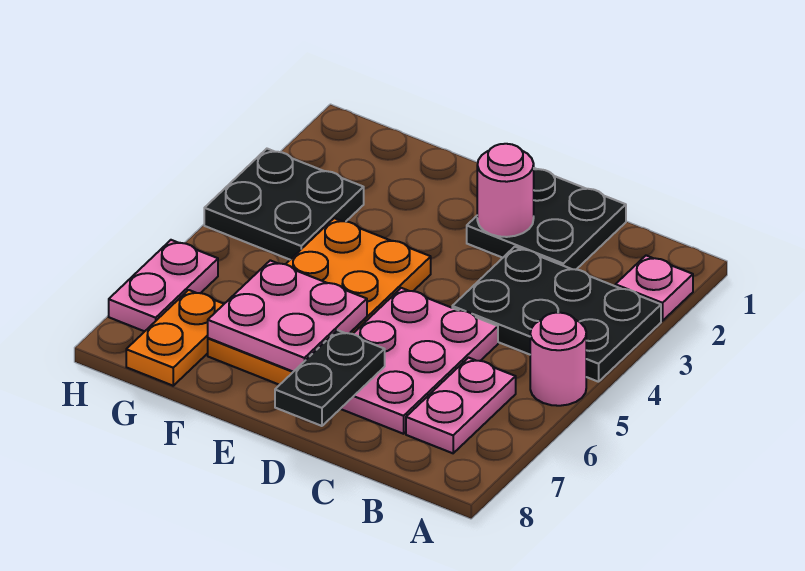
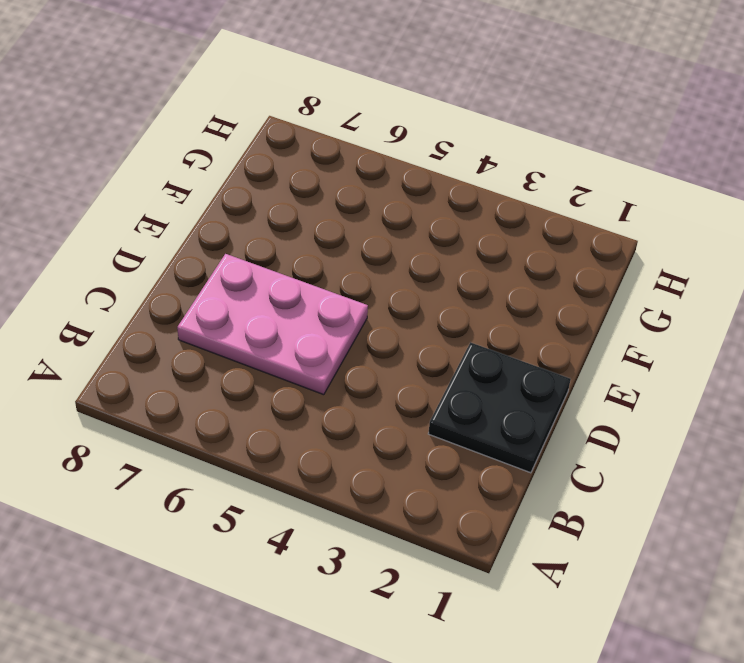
none -> pink 1x1 plate [615,256,693,321]
none -> black 2x3 plate [452,247,661,382]
none -> pink 1x1 round brick [530,313,586,406]

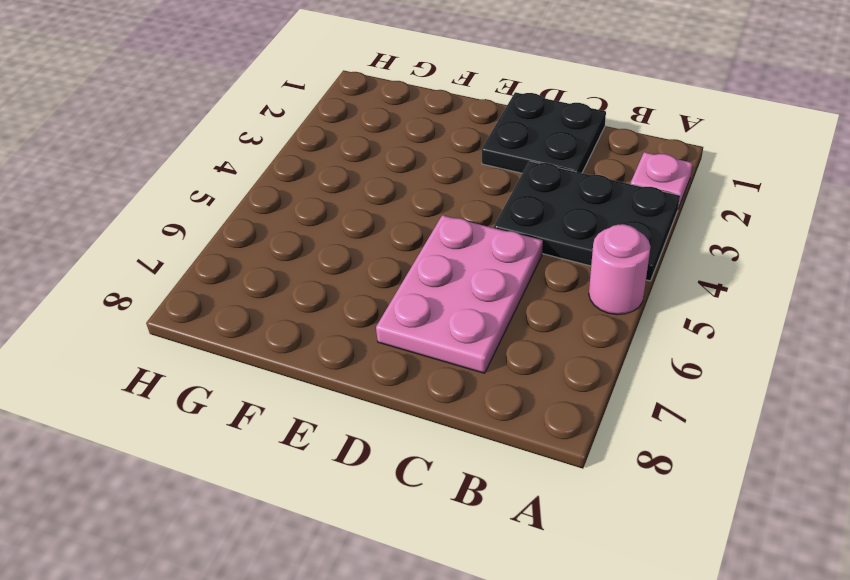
none -> pink 1x2 plate [406,358,516,453]
none -> orange 2x4 plate [208,218,431,385]
none -> black 2x2 plate [204,149,364,260]

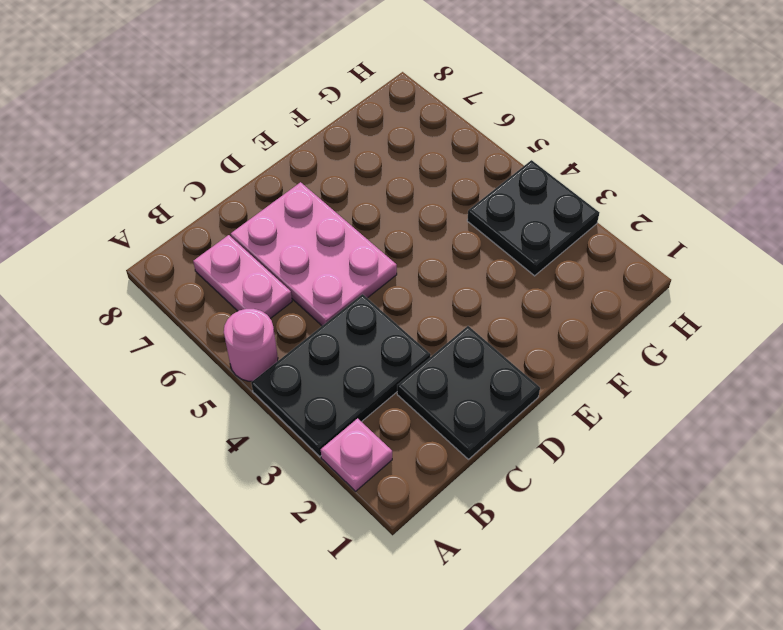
none -> orange 2x4 plate [208,218,431,385]
none -> orange 1x2 plate [126,290,224,386]
none -> pink 1x2 plate [109,240,218,331]

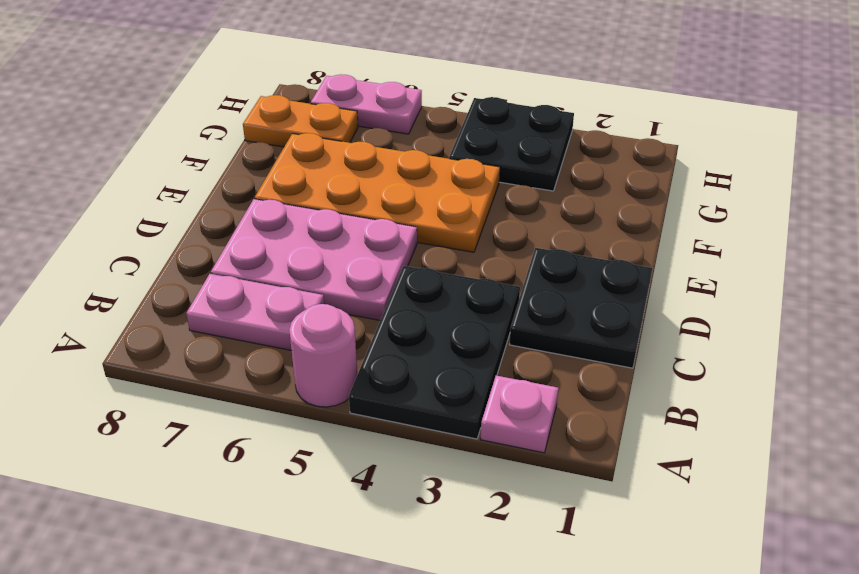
none -> pink 1x1 round brick [477,144,534,237]
none -> black 1x2 plate [275,330,385,426]
none -> pink 2x2 plate [208,260,367,372]

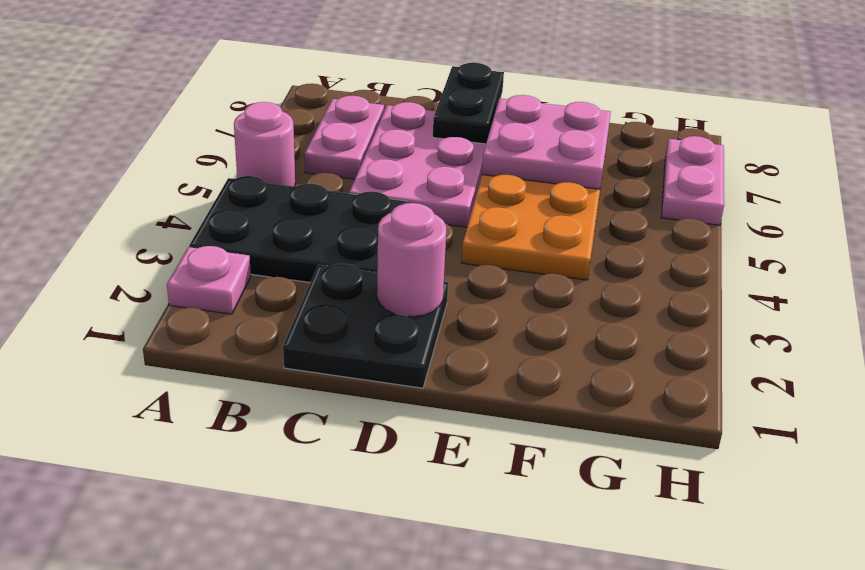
none -> black 2x2 plate [204,149,364,260]
none -> orange 1x2 plate [126,290,224,386]

